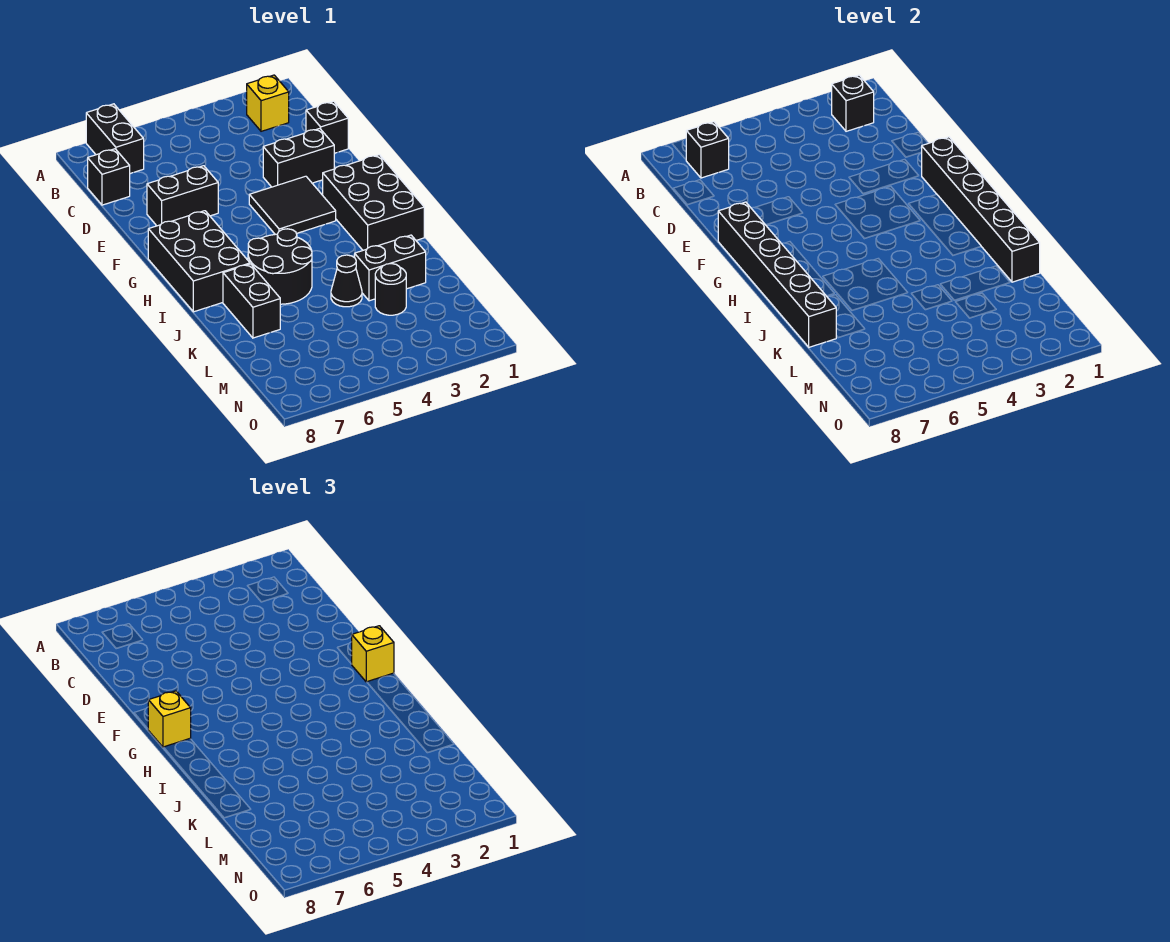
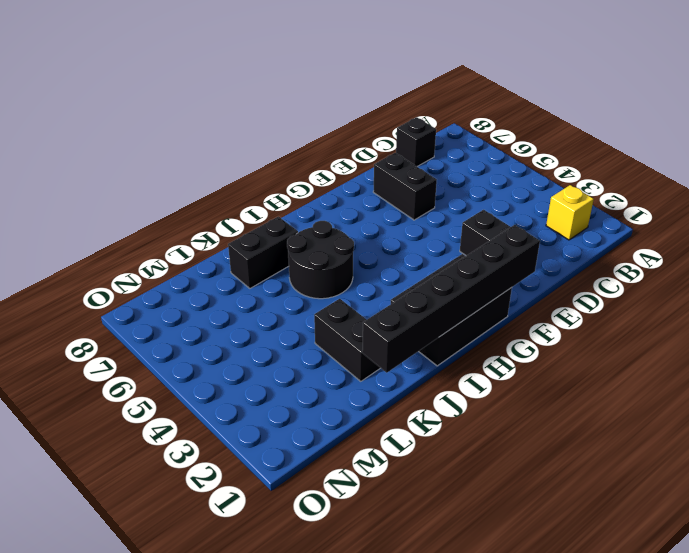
none -> black 1x2 brick [86,104,144,173]
none -> black 1x1 brick [306,101,348,153]
none -> black 2x2 tile [249,176,336,234]

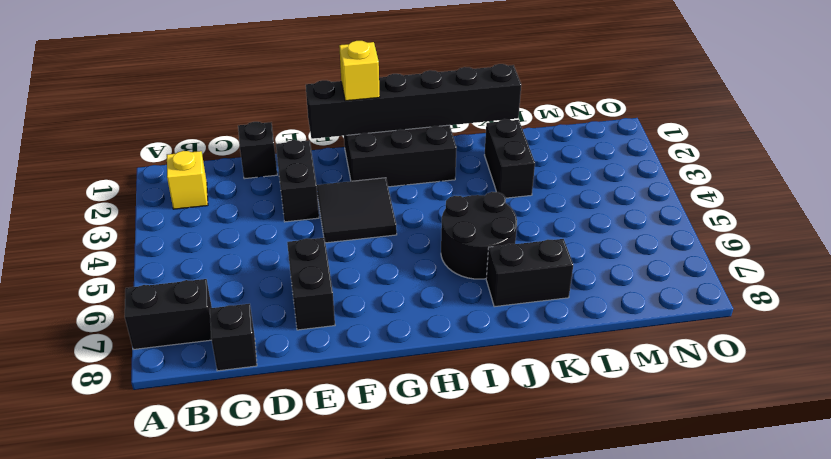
none -> black 2x3 brick [148,211,250,312]
none -> black 1x1 cone [331,255,362,307]
none -> black 1x1 round brick [375,264,406,315]

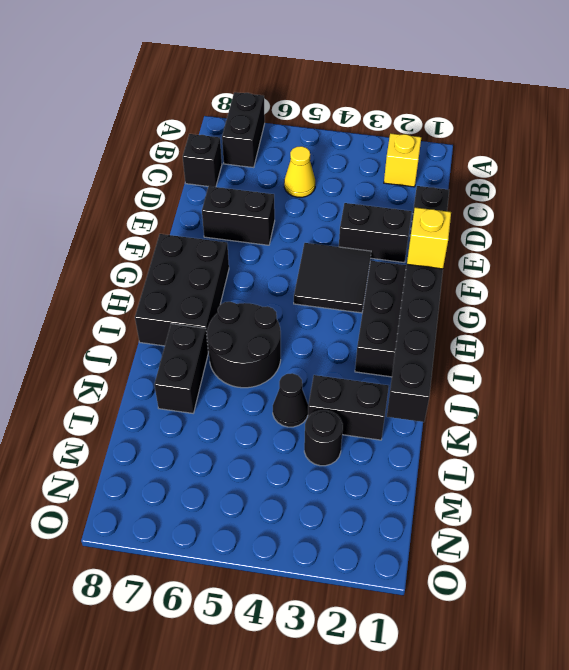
yellow 1x1 cone [284,146,315,197] -> none
none -> black 1x1 brick [832,75,874,131]
none -> black 1x1 brick [686,122,729,178]
none -> black 1x6 brick [718,202,836,347]

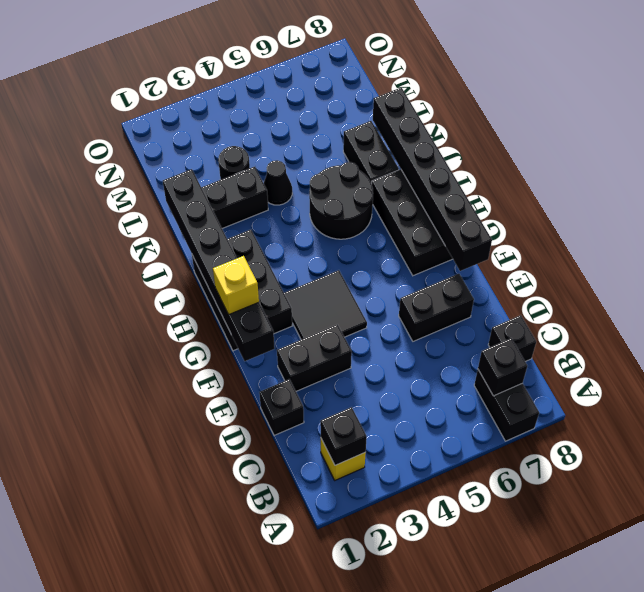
none -> yellow 1x1 brick [148,691,191,747]

